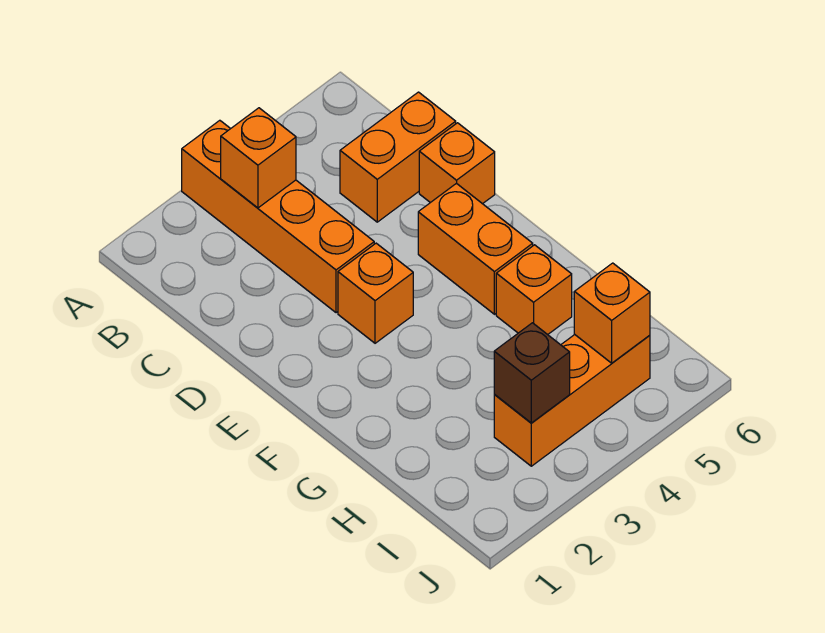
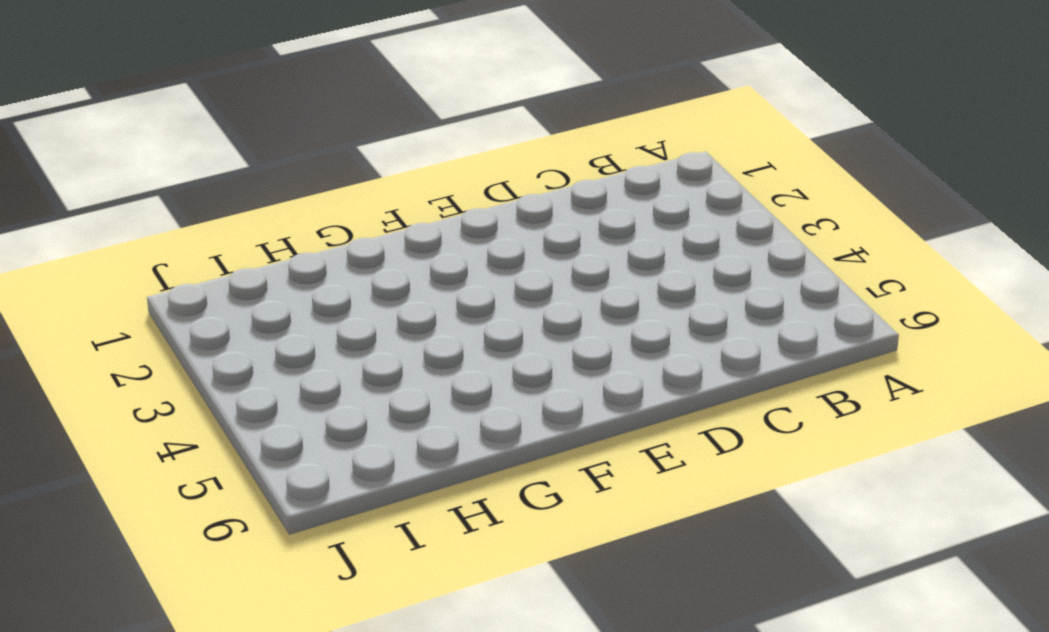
none -> orange 1x4 brick [182,120,374,313]
none -> orange 1x2 brick [340,92,456,222]

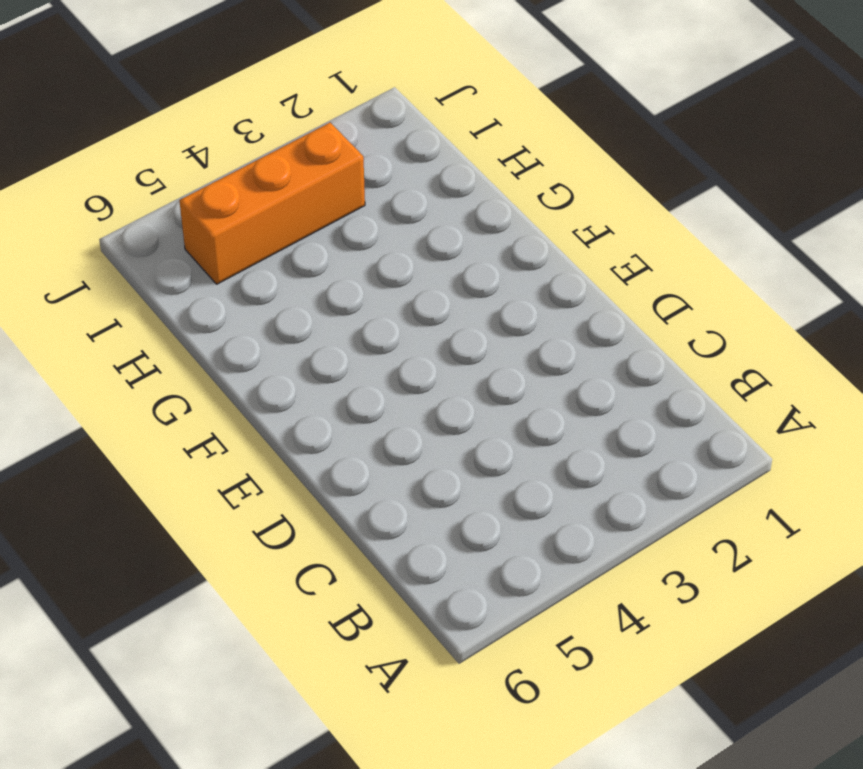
none -> orange 1x4 brick [182,120,374,313]
none -> orange 1x2 brick [340,92,456,222]

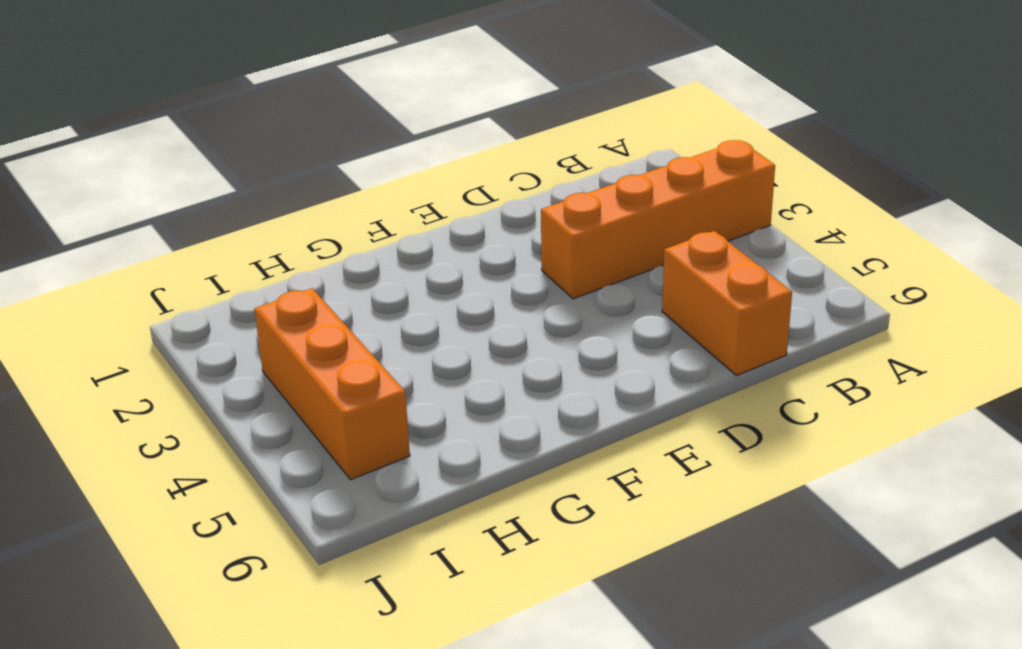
none -> orange 1x1 brick [419,123,495,204]
none -> orange 1x1 brick [338,243,413,343]

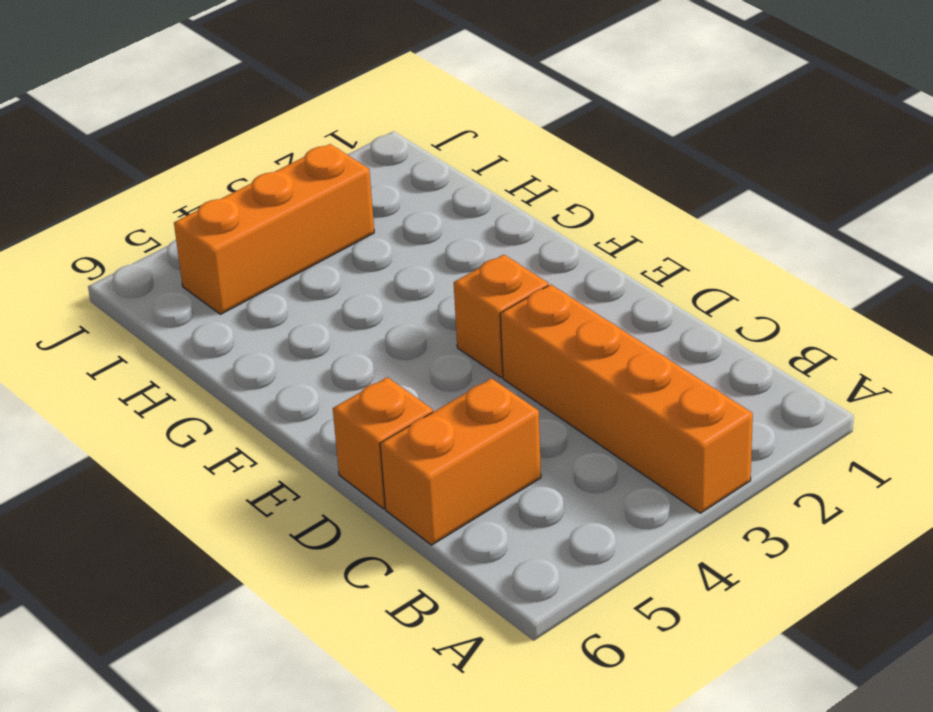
none -> orange 1x2 brick [418,183,533,314]
none -> orange 1x1 brick [496,245,572,335]

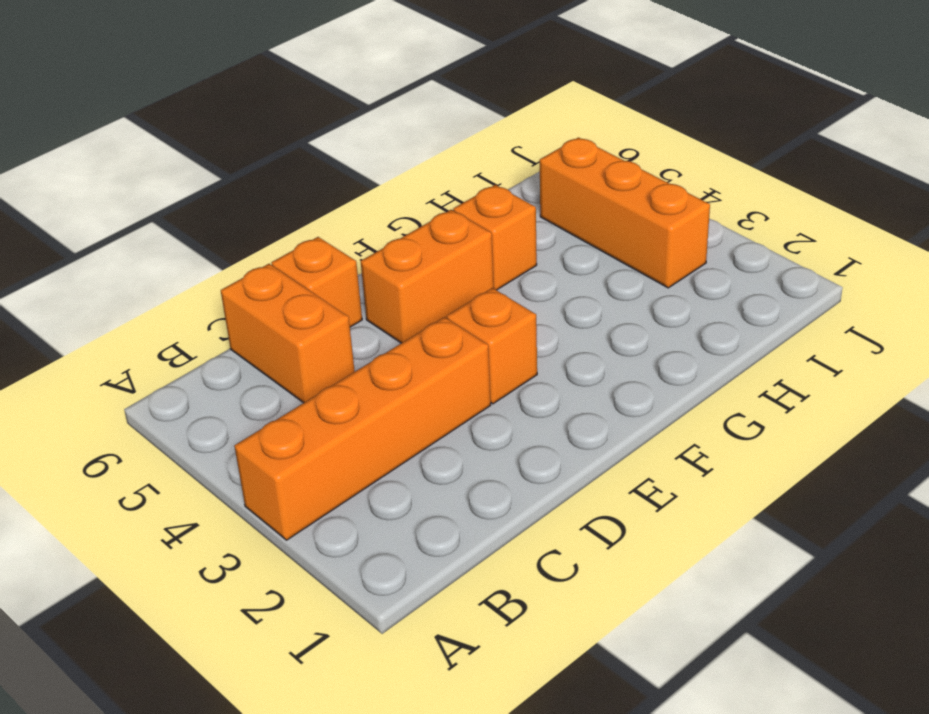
none -> orange 1x1 brick [221,108,296,208]
none -> brown 1x1 brick [494,323,570,423]

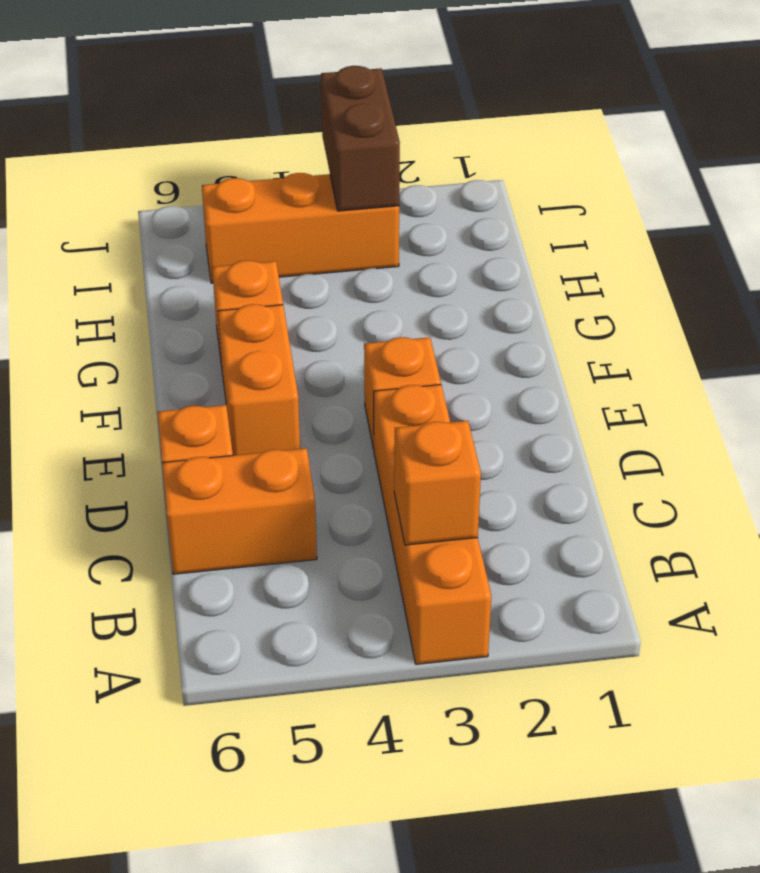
brown 1x2 brick [321,66,400,211] -> brown 1x1 brick [494,323,570,423]
none -> orange 1x1 brick [574,263,650,363]

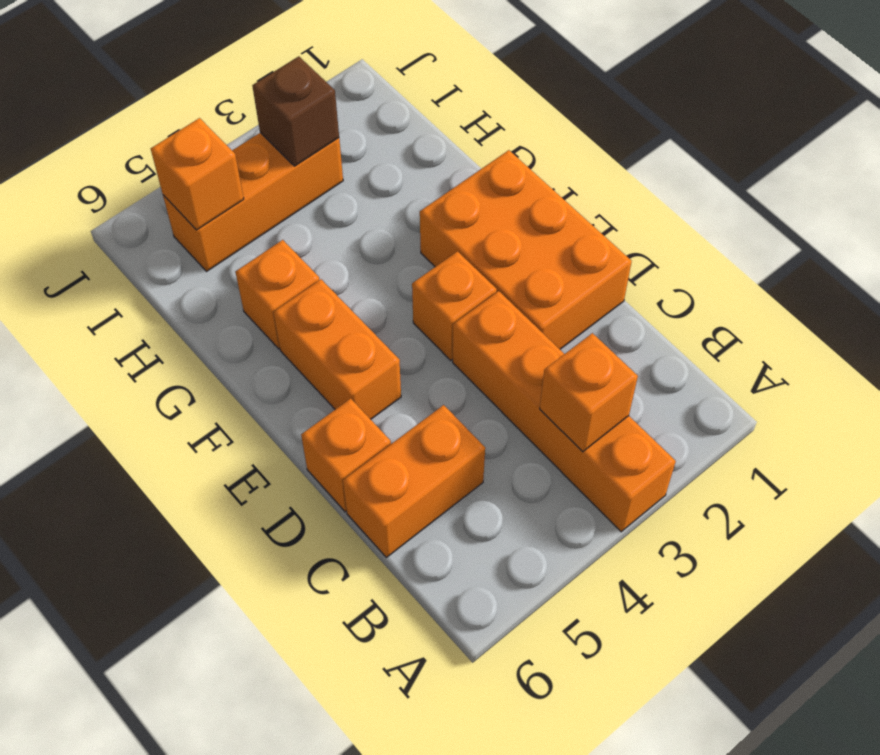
orange 2x3 brick [420,150,632,349] -> none

